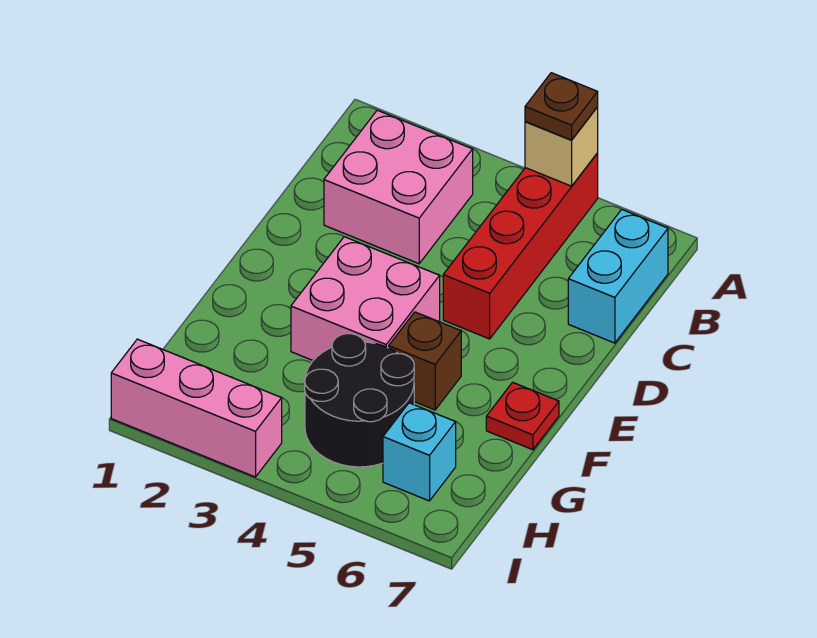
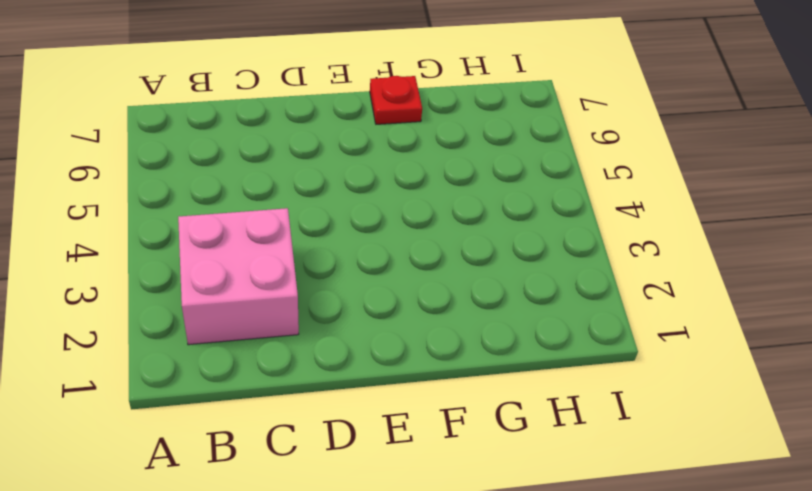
none -> red 1x4 brick [443,153,598,339]
none -> cyan 1x2 brick [568,209,668,343]

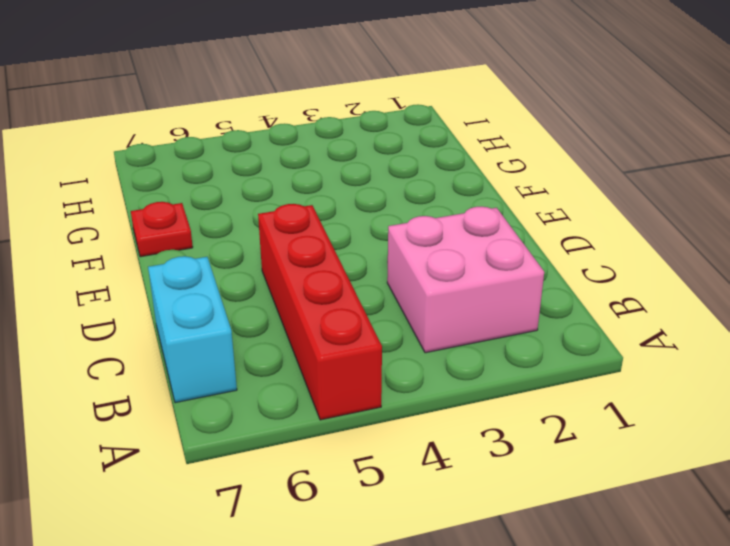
none -> pink 2x2 brick [291,237,440,360]
none -> brown 1x1 brick [389,312,461,410]

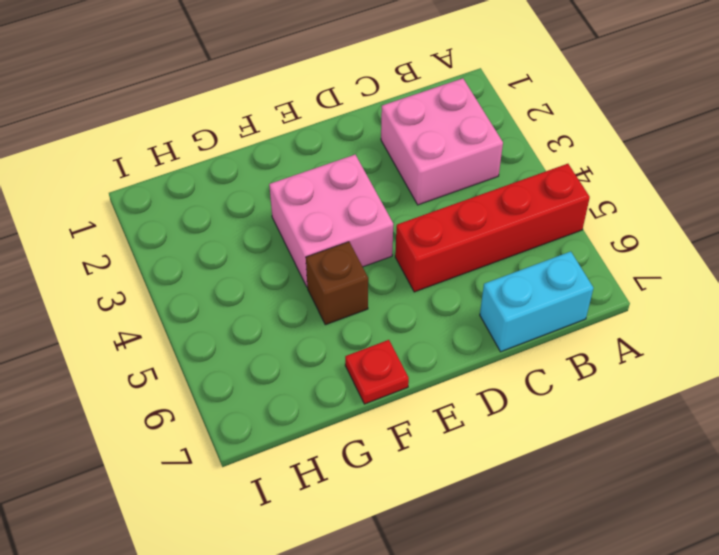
none -> black 2x2 round brick [305,334,414,467]
none -> cyan 1x1 brick [383,403,456,501]

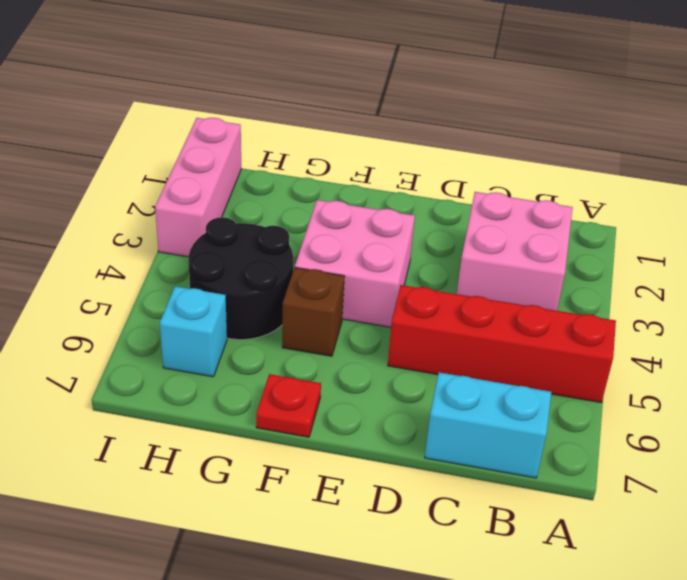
none -> tan 1x1 brick [525,107,598,186]
none -> brown 1x1 plate [525,73,598,140]

